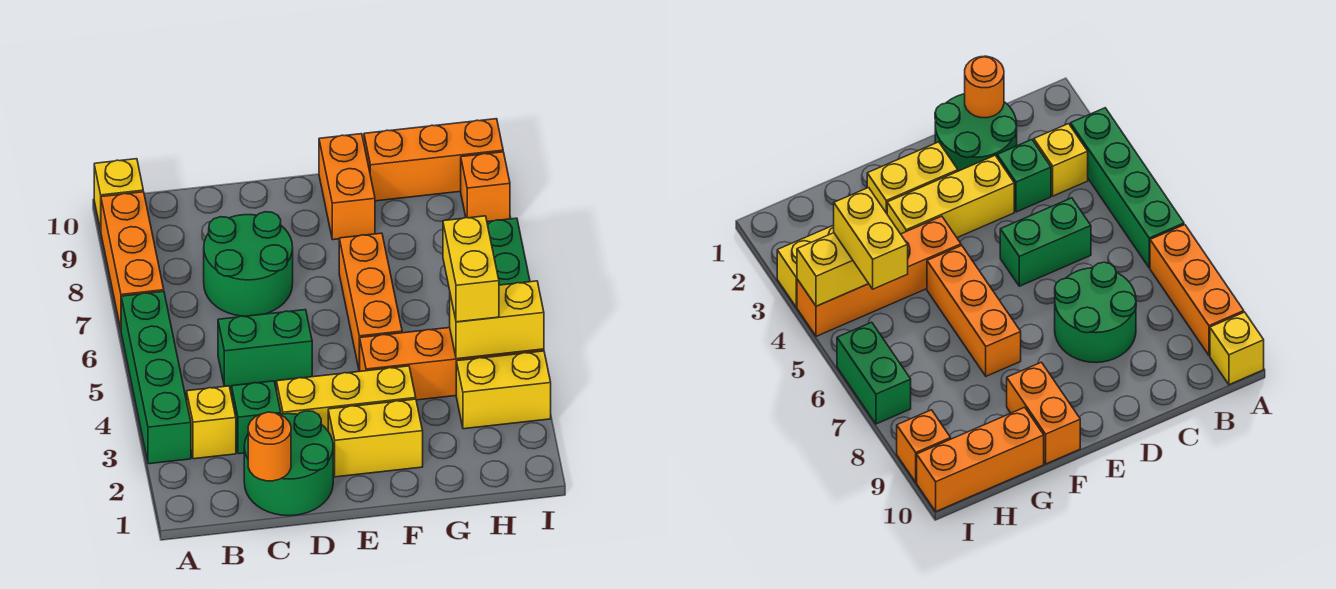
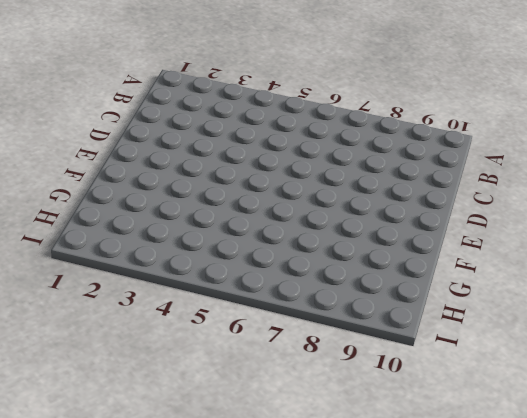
none -> green 1x4 brick [121,291,191,464]
none -> orange 1x3 brick [101,192,164,329]
none -> yellow 1x1 brick [94,159,143,230]

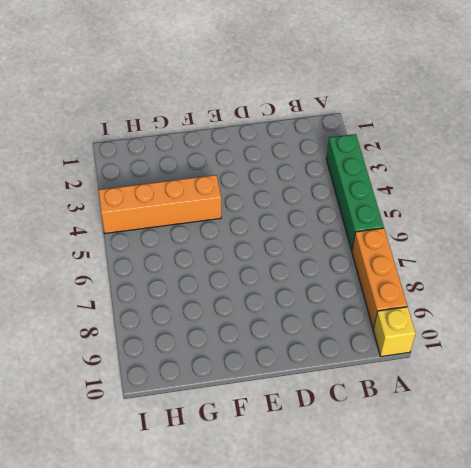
none -> yellow 1x1 brick [187,386,236,459]
none -> green 2x2 round brick [244,411,333,516]
none -> green 1x1 brick [232,381,281,454]

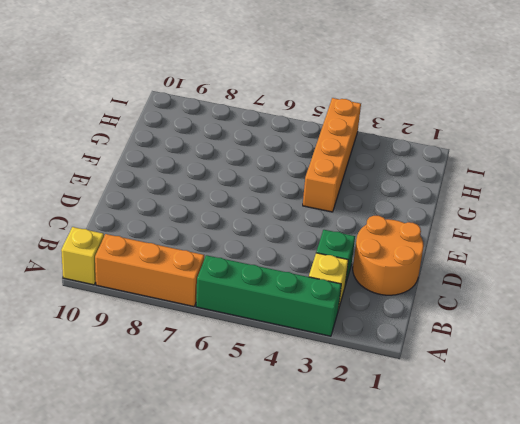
orange 2x2 round brick [353,216,424,295] -> green 2x2 round brick [244,411,333,516]
none -> green 1x2 brick [218,310,312,387]
none -> green 2x2 round brick [204,212,293,316]
none -> yellow 1x3 brick [277,366,416,430]

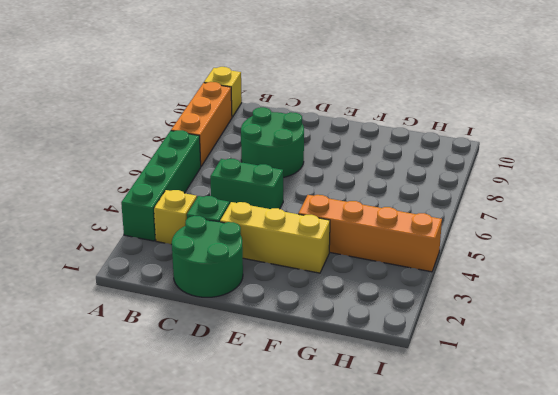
none -> yellow 1x2 brick [328,399,423,477]
none -> orange 1x3 brick [339,233,402,371]
none -> orange 1x2 brick [319,134,375,240]

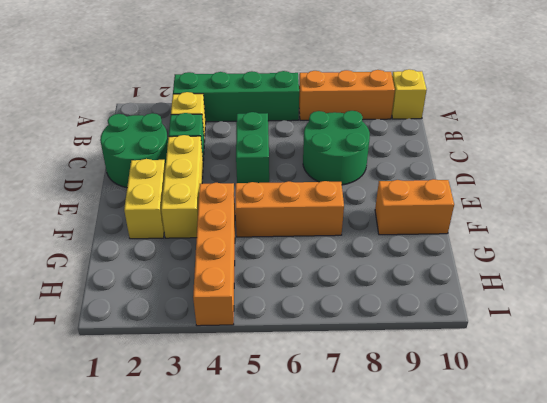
none -> orange 1x3 brick [364,119,503,201]
none -> yellow 1x2 brick [456,351,551,429]
none -> green 1x2 brick [487,218,530,285]

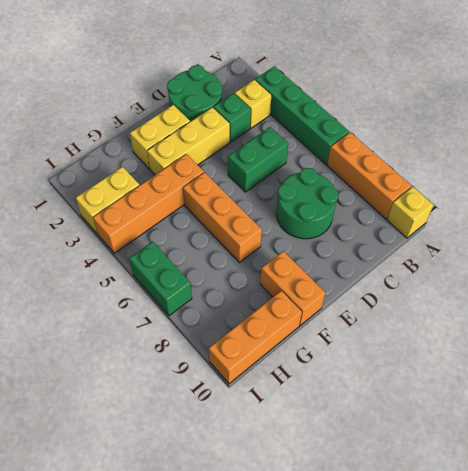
none -> orange 1x1 brick [461,152,510,222]
none -> orange 1x1 round brick [248,412,291,481]
none -> yellow 1x2 brick [450,281,544,359]

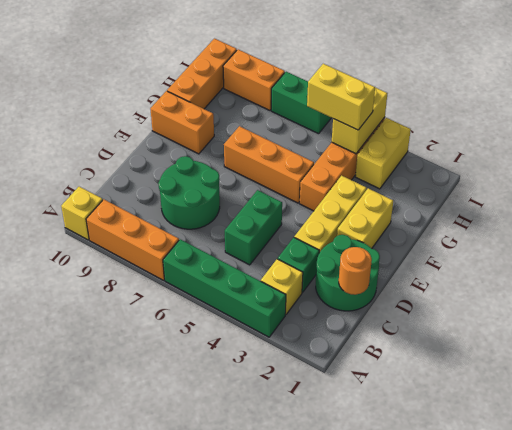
orange 1x2 brick [223,49,285,110] -> orange 1x1 brick [461,152,510,222]

